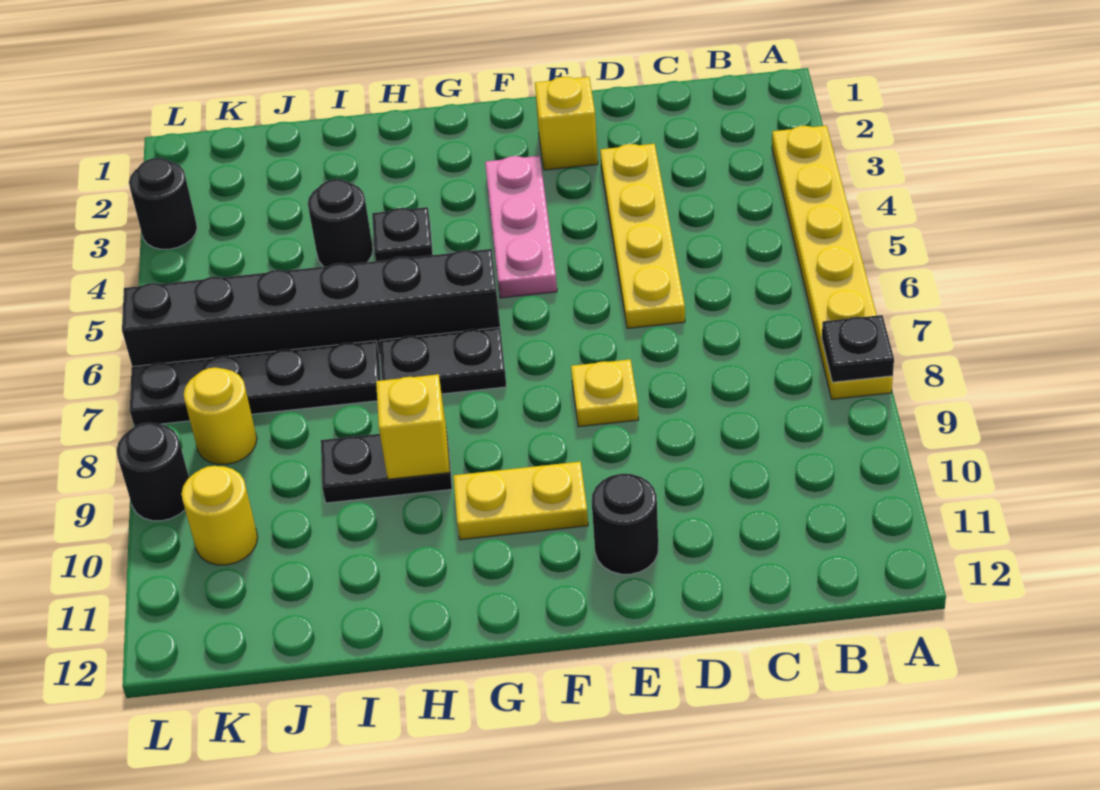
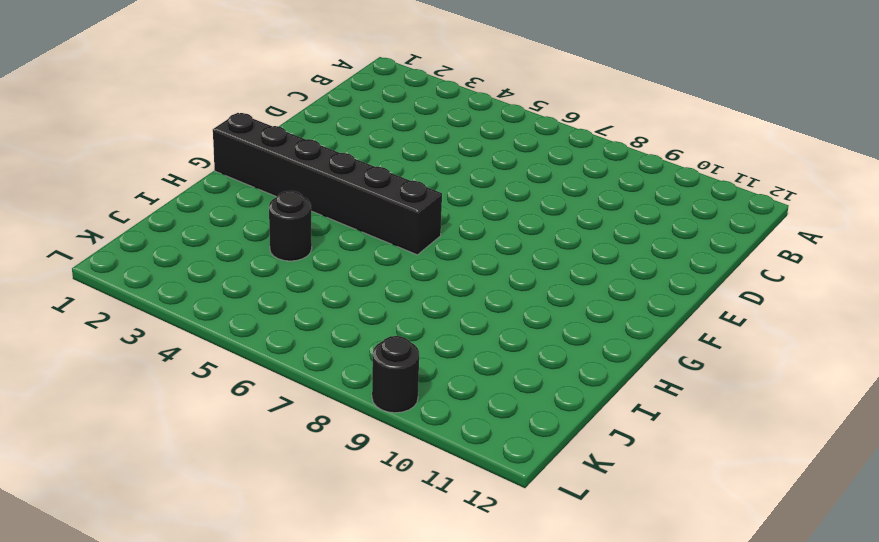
black 1x6 brick [213,113,442,255] -> black 1x6 brick turned to [122,249,500,367]
none -> yellow 1x6 plate [772,126,893,399]
none -> yellow 1x4 plate [600,144,685,328]
none -> yellow 1x1 brick [535,77,598,170]

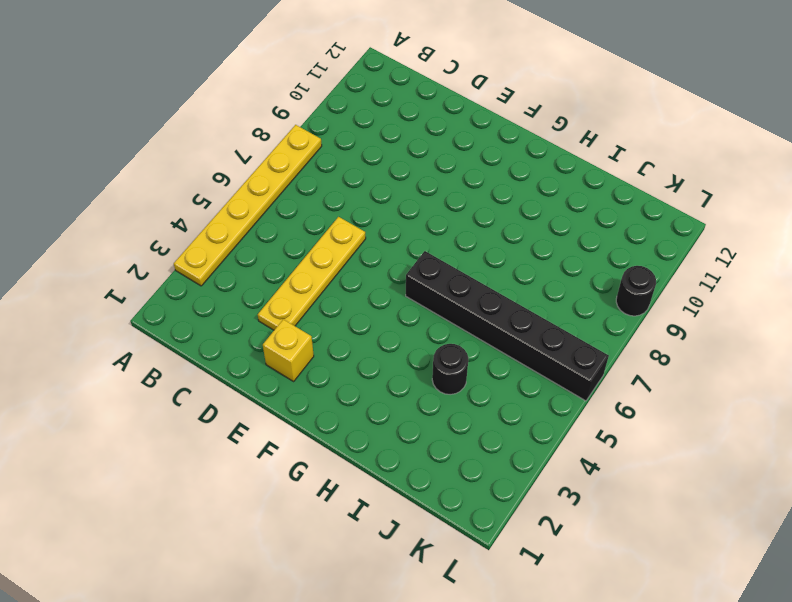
none -> yellow 1x1 plate [571,359,639,427]
none -> black 1x1 round brick [592,474,658,574]
none -> pink 1x3 plate [485,156,557,298]

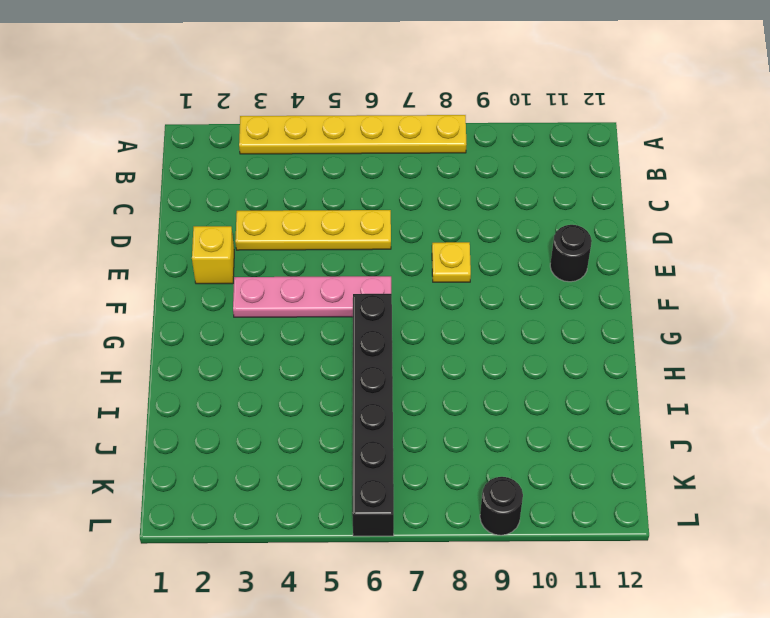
pink 1x4 plate [233,276,391,317] -> pink 1x3 plate [485,156,557,298]
none -> yellow 1x2 plate [453,462,588,540]
none -> black 1x2 plate [380,328,507,394]
none -> black 1x1 plate [372,207,433,261]

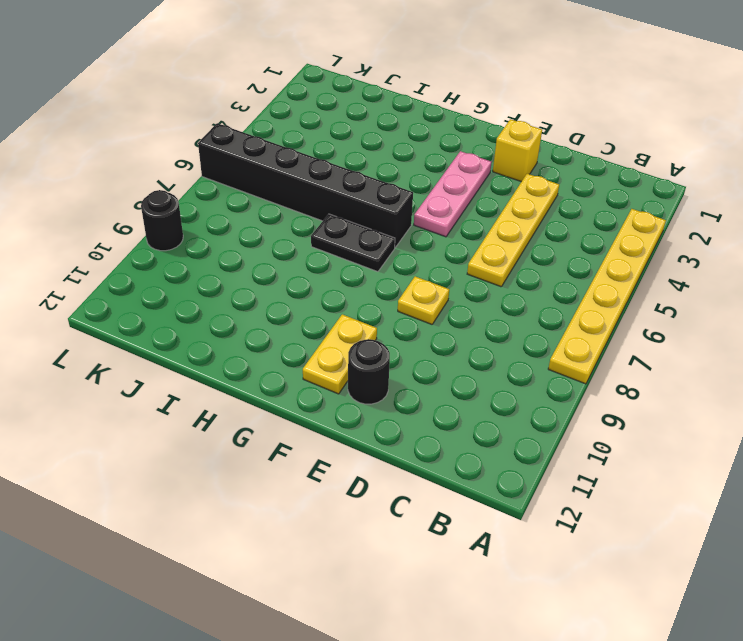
yellow 1x2 plate [303,314,377,394] -> yellow 1x2 plate turned to [453,462,588,540]
none -> black 1x1 plate [372,207,433,261]
none -> black 1x2 plate [321,430,452,503]
none -> black 1x1 round brick [308,179,373,267]

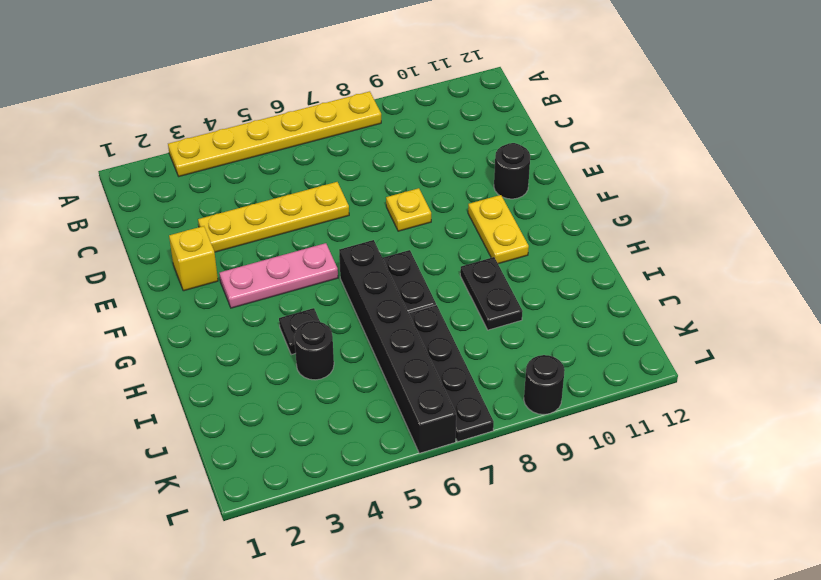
none -> yellow 1x1 round brick [184,367,257,464]
none -> yellow 1x1 round brick [182,466,258,565]
none -> black 1x1 round brick [129,158,197,249]

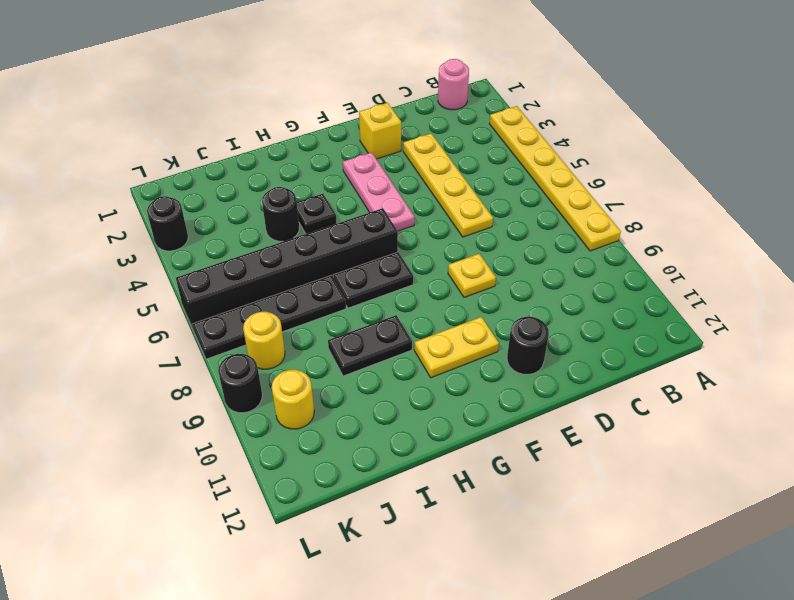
pink 1x1 round brick [438,59,469,110] -> none
none -> black 1x1 plate [822,315,894,382]
none -> yellow 1x1 brick [376,374,450,479]

